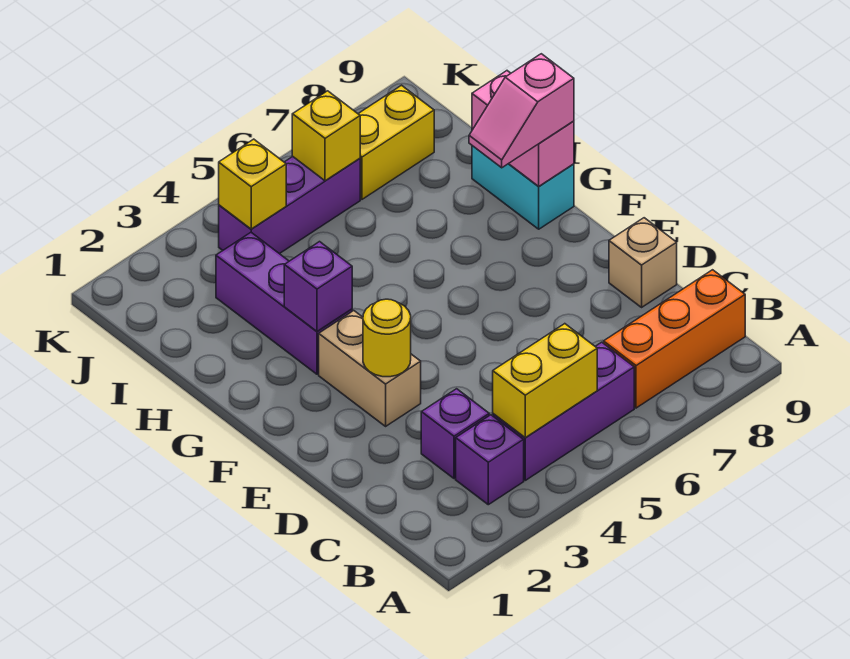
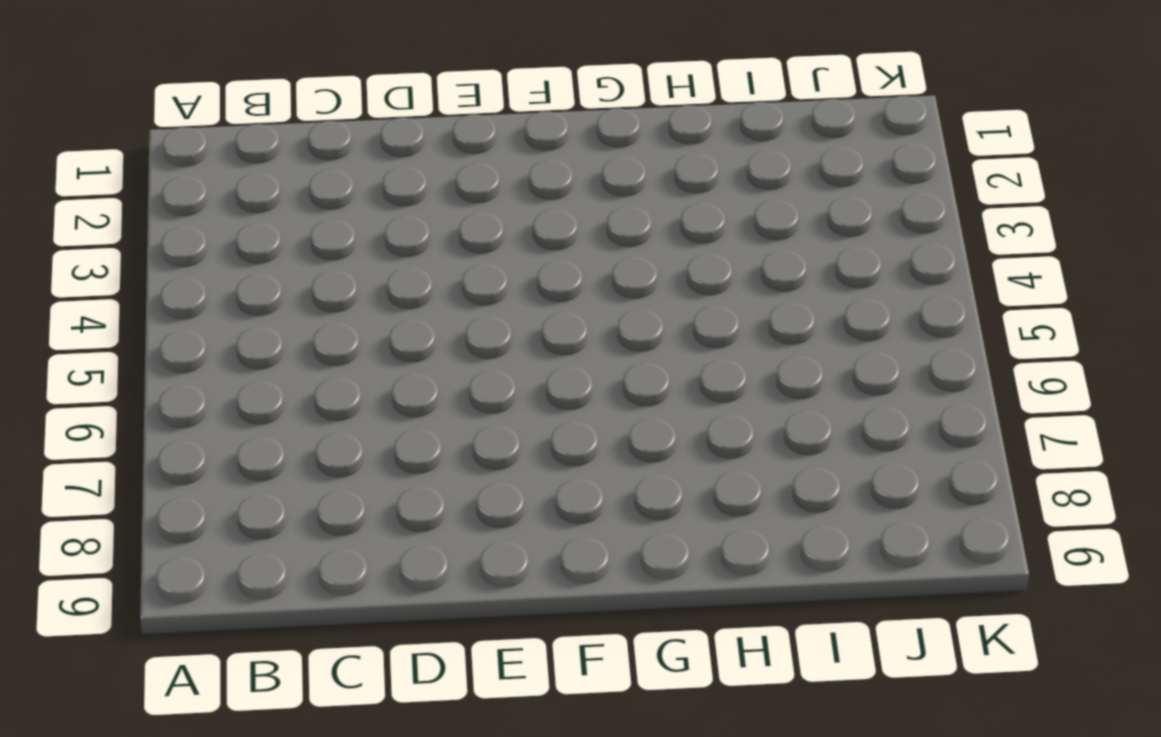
none -> purple 1x1 brick [456,415,524,505]
none -> purple 1x3 brick [493,342,634,480]
none -> orange 1x3 brick [604,270,745,408]

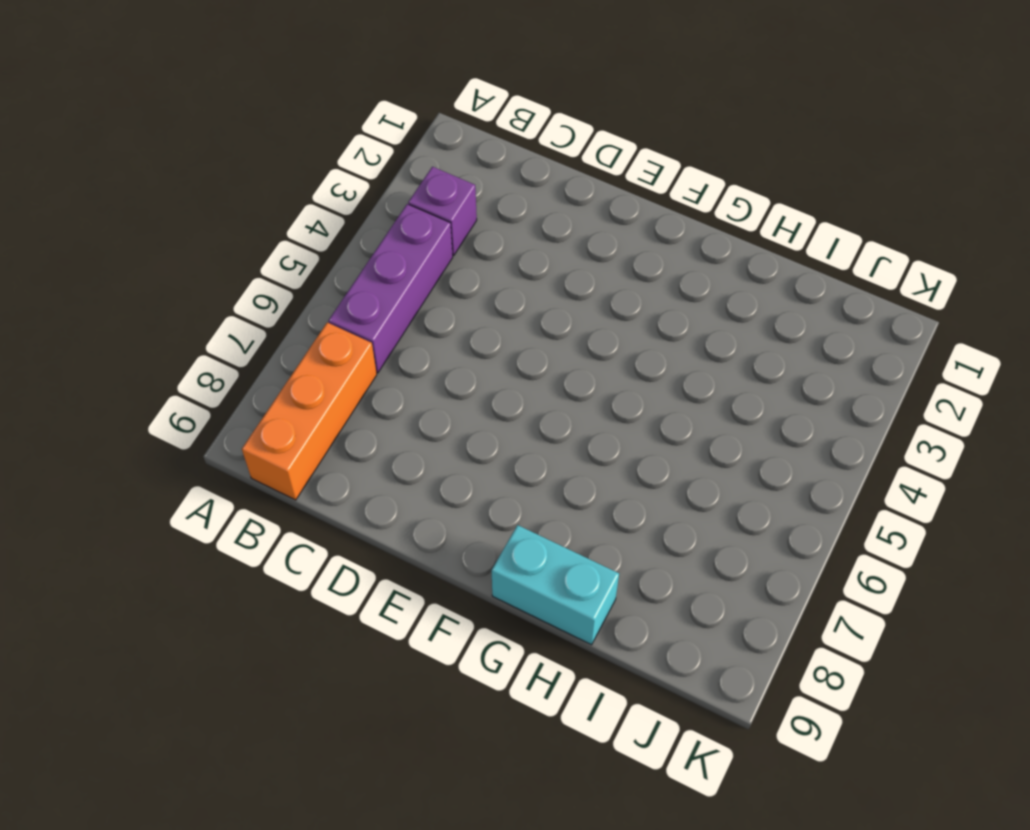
none -> purple 1x1 brick [421,389,489,479]
none -> tan 1x1 brick [609,218,677,307]
none -> tan 1x2 brick [319,311,421,426]

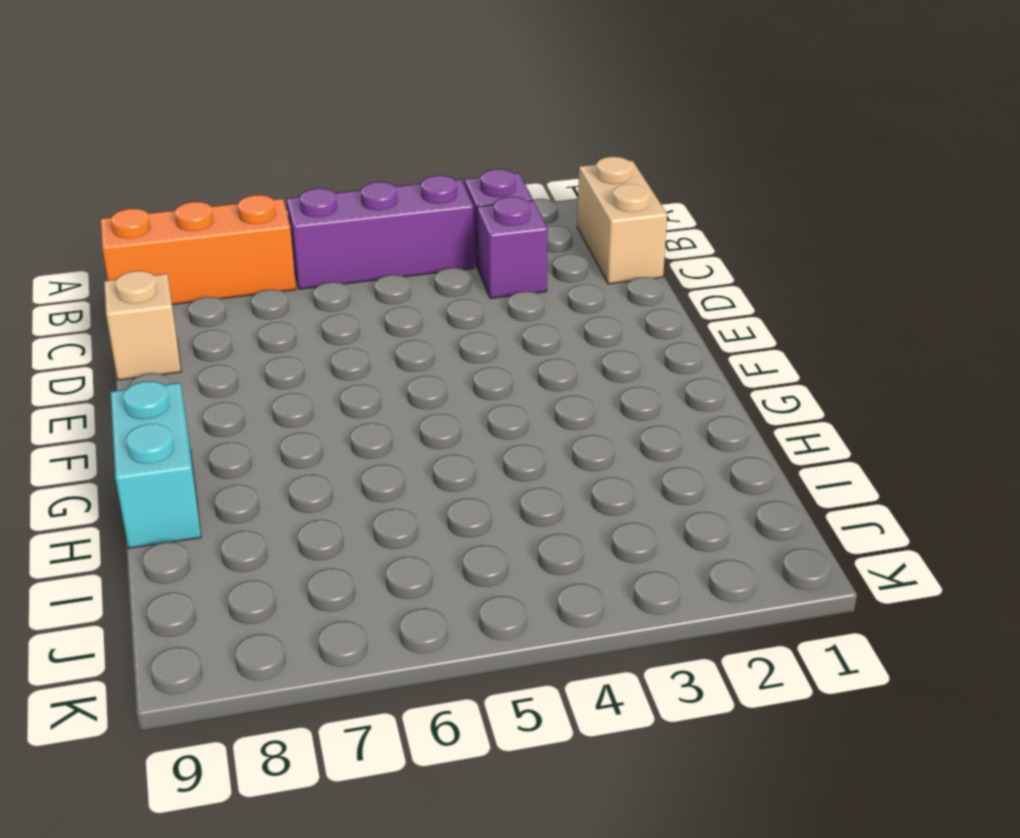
tan 1x2 brick [577,157,667,284] -> tan 1x2 brick moved to [319,311,421,426]
none -> purple 1x3 brick [216,233,352,374]
none -> purple 1x3 brick [219,156,360,254]
none -> yellow 1x2 brick [358,85,434,199]

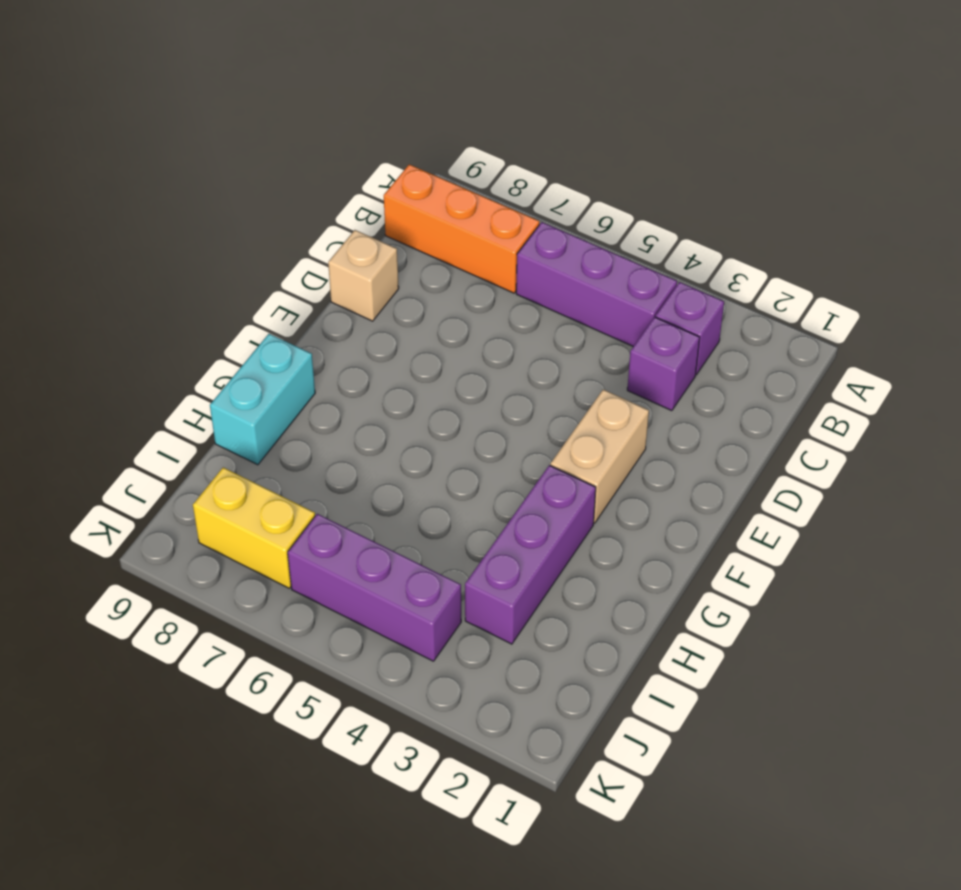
none -> yellow 1x2 brick [493,324,597,438]
none -> yellow 1x1 round brick [363,299,411,377]
none -> purple 1x1 brick [284,242,352,332]

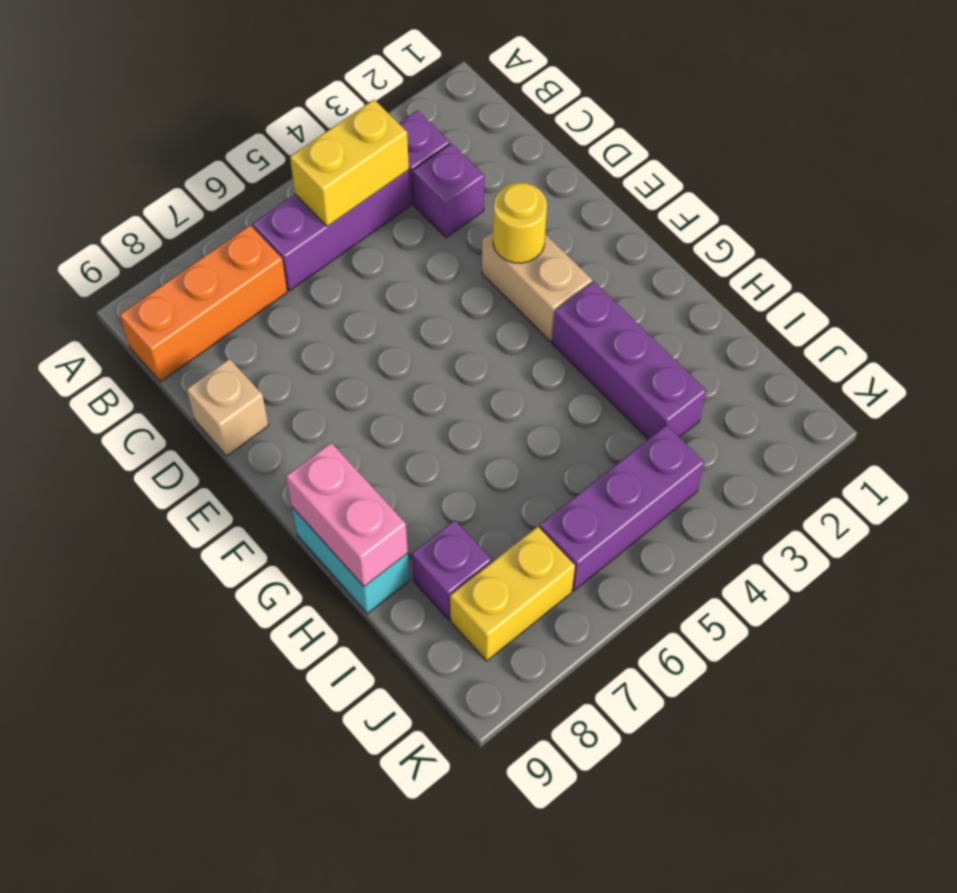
purple 1x1 brick [412,521,491,619] -> purple 1x1 brick moved to [284,242,352,332]
none -> yellow 1x1 brick [219,139,286,229]
none -> yellow 1x1 brick [292,91,360,181]
none -> pink 1x2 slope [469,54,574,168]

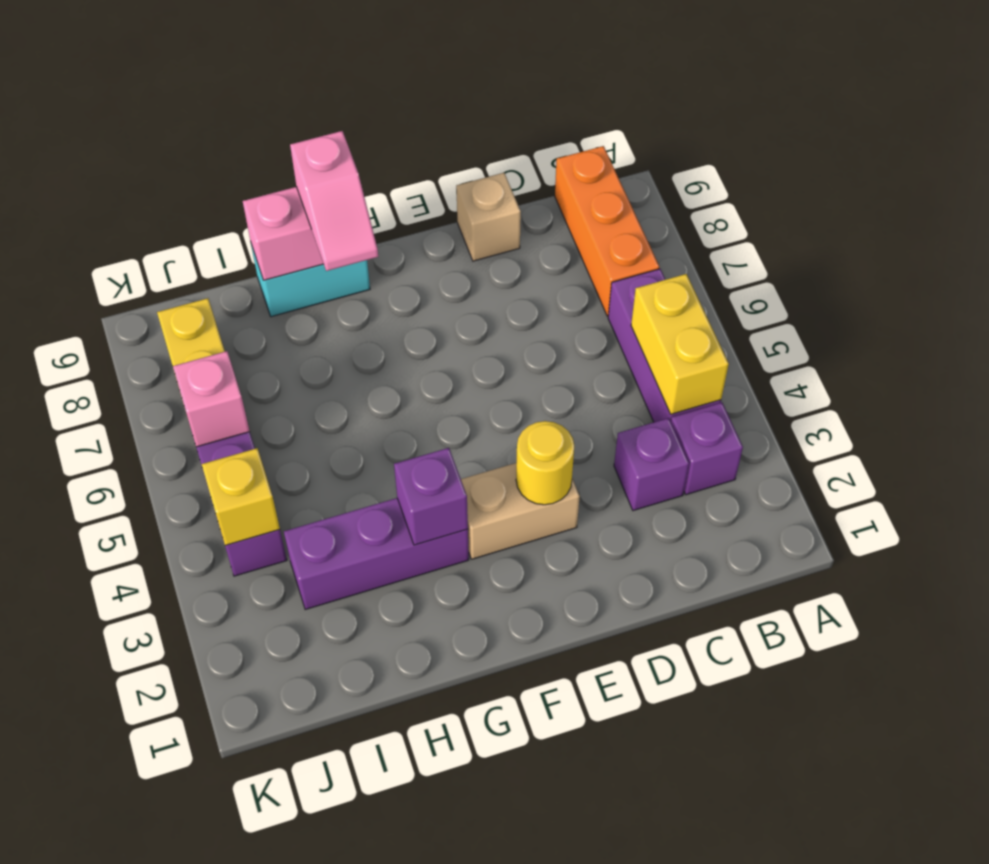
pink 1x1 brick [173,351,250,447] -> yellow 1x1 brick [292,91,360,181]

